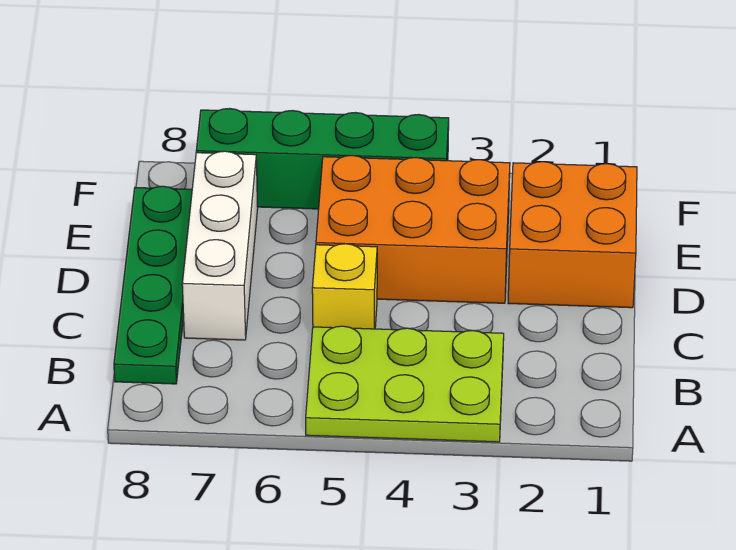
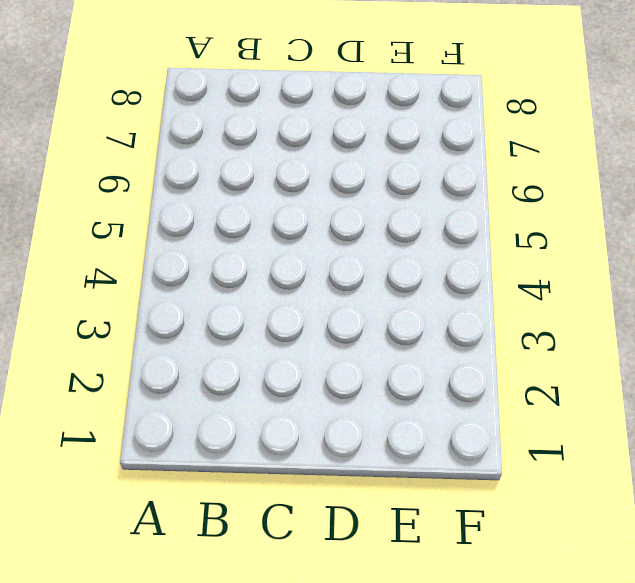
none -> lime 2x3 plate [306,326,504,442]
none -> green 1x4 plate [114,186,192,384]

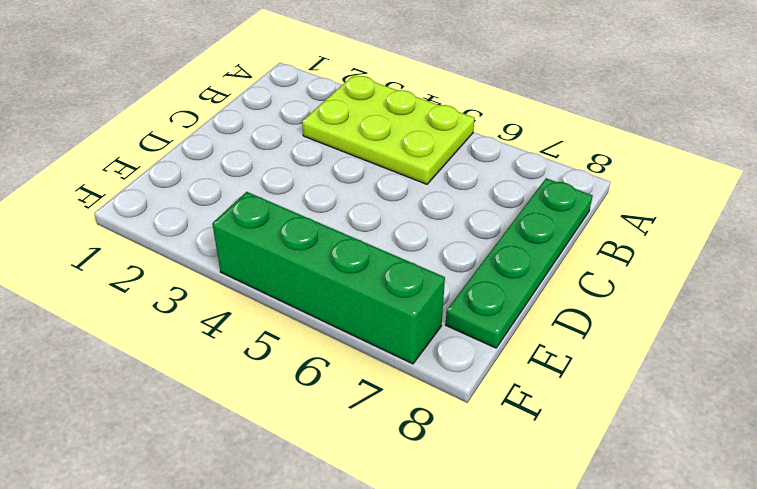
none -> yellow 1x1 brick [312,244,377,329]
none -> white 1x3 brick [182,151,258,340]

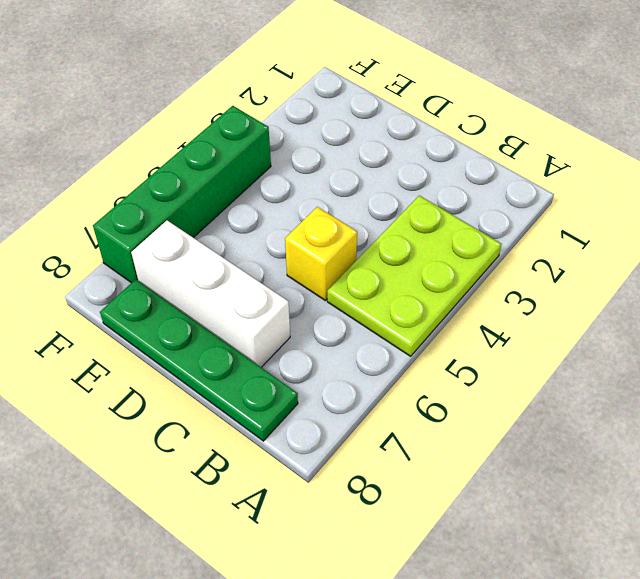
none -> orange 2x2 brick [508,162,637,308]
none -> orange 2x3 brick [316,155,510,303]

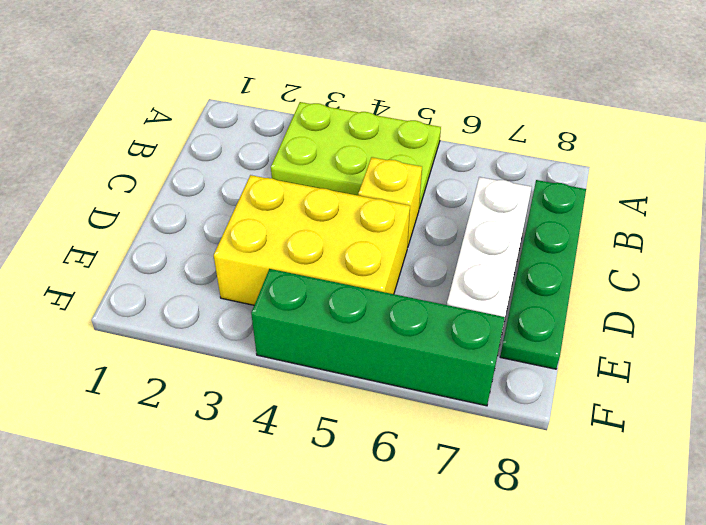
yellow 2x3 brick [214,175,410,305] -> orange 2x3 brick [316,155,510,303]
none -> orange 2x2 brick [508,162,637,308]

